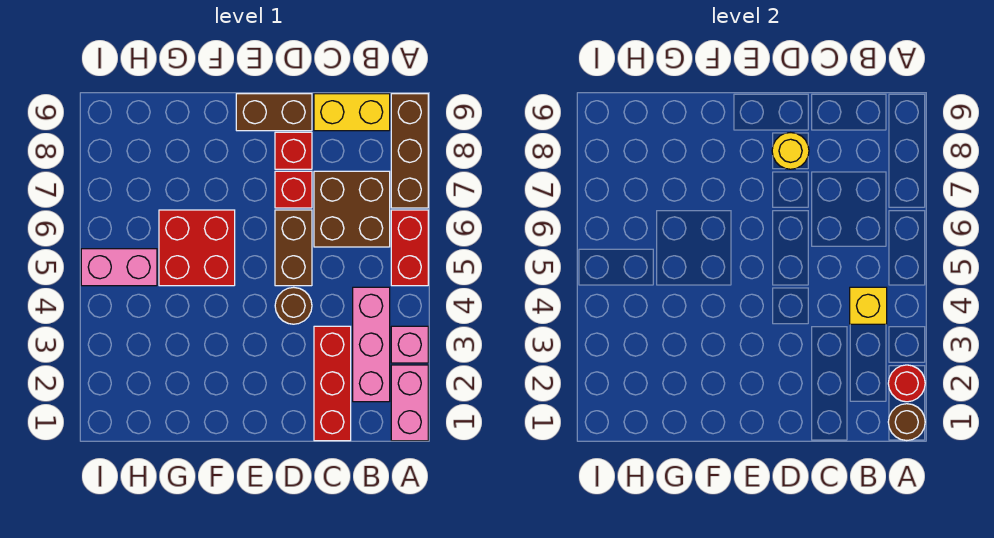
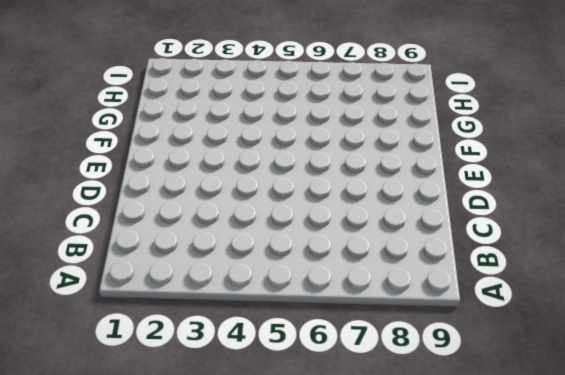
none -> pink 1x2 brick [391,365,428,441]
none -> pink 1x1 brick [391,326,428,363]
none -> red 1x2 brick [391,210,428,286]

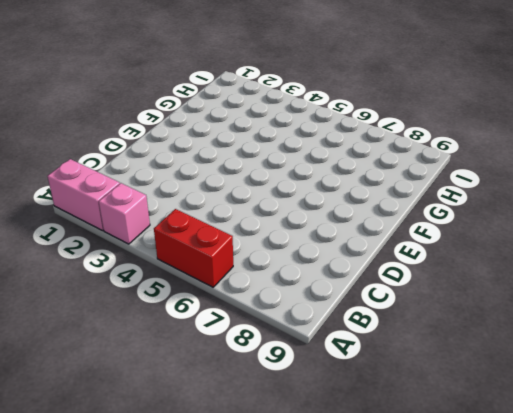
none -> brown 1x3 brick [391,94,428,208]
none -> pink 1x3 brick [353,287,390,402]
none -> brown 2x2 brick [314,171,390,247]

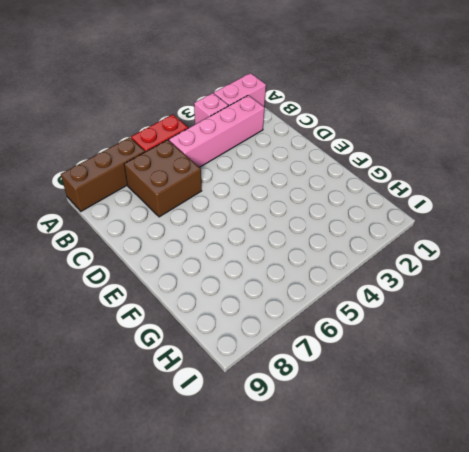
pink 1x4 brick [169,95,264,167] -> pink 1x3 brick [353,287,390,402]
none -> yellow 1x2 brick [314,94,390,131]
none -> red 1x3 brick [314,326,351,441]
none -> brown 1x1 round brick [275,287,312,324]

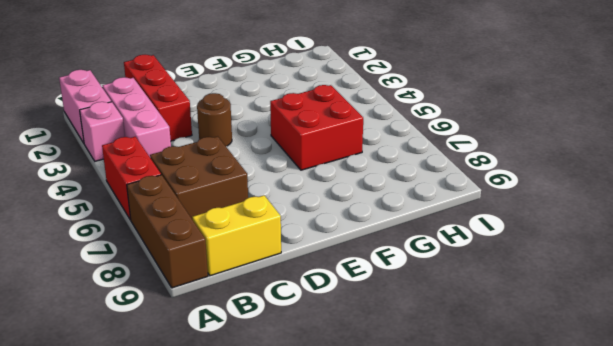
none -> brown 1x2 brick [275,210,312,286]
none -> red 1x1 brick [275,171,312,208]
none -> red 1x1 brick [275,132,312,169]

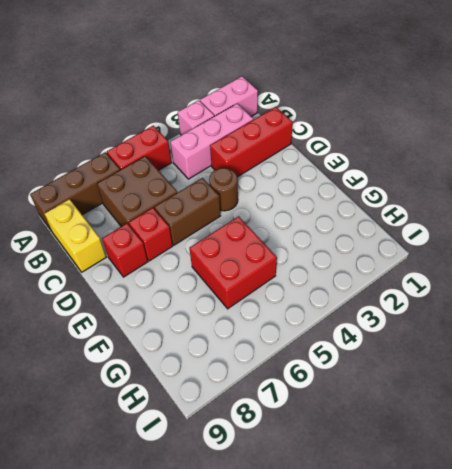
none -> brown 1x2 brick [236,94,312,131]
none -> pink 1x2 brick [81,249,157,286]
none -> brown 1x1 round brick [888,404,925,441]

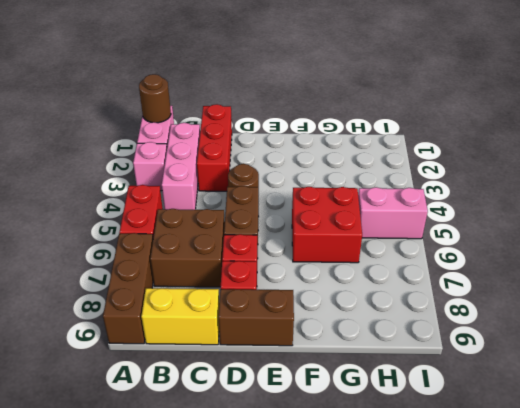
none -> red 1x1 round brick [888,365,925,402]
none -> yellow 1x1 brick [850,287,887,324]
none -> yellow 1x1 round brick [772,133,809,169]

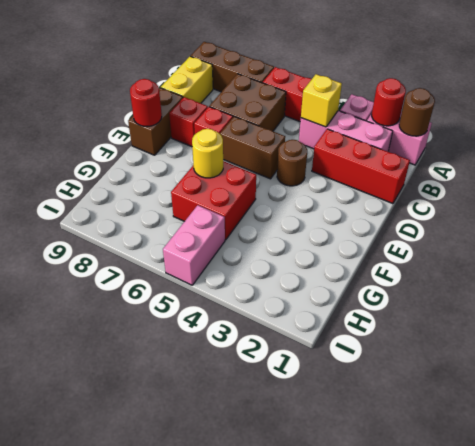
red 1x1 round brick [130,79,162,126] -> none
yellow 1x1 round brick [192,129,223,178] -> yellow 1x1 round brick moved to [772,133,809,169]

